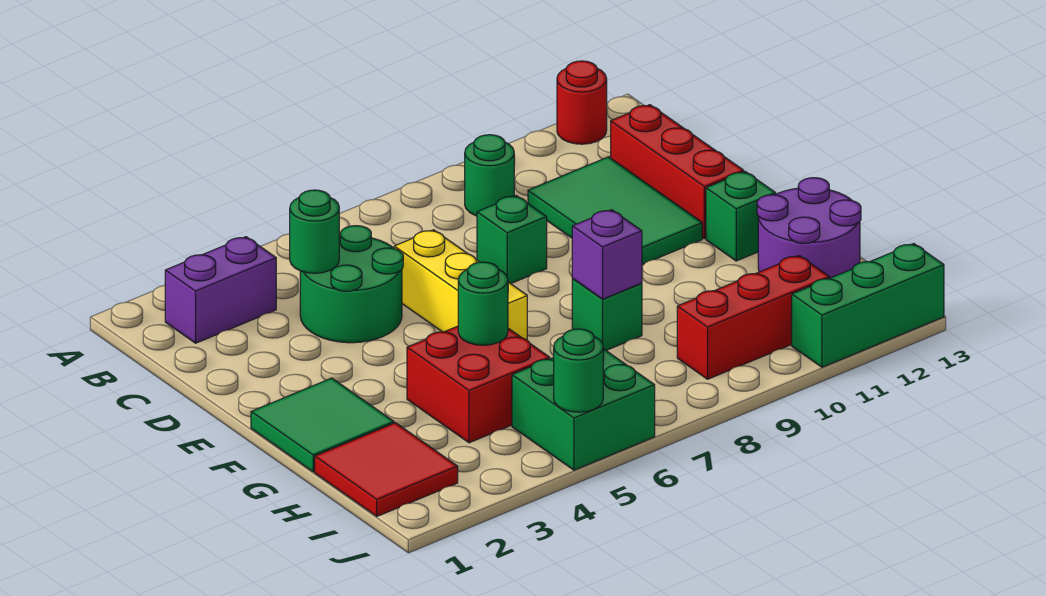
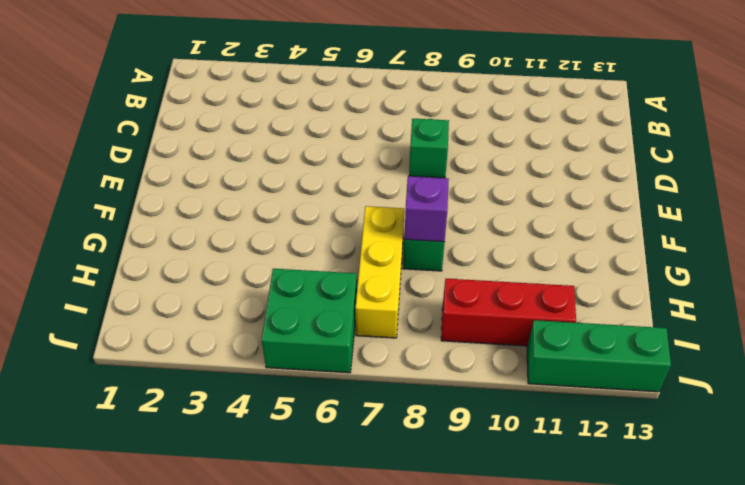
yellow 1x3 brick [355,206,404,338] -> yellow 1x3 brick moved to [394,230,527,340]
none -> red 1x1 round brick [557,61,607,144]
none -> purple 1x2 brick [165,237,276,343]
none -> green 1x1 round brick [465,135,514,216]

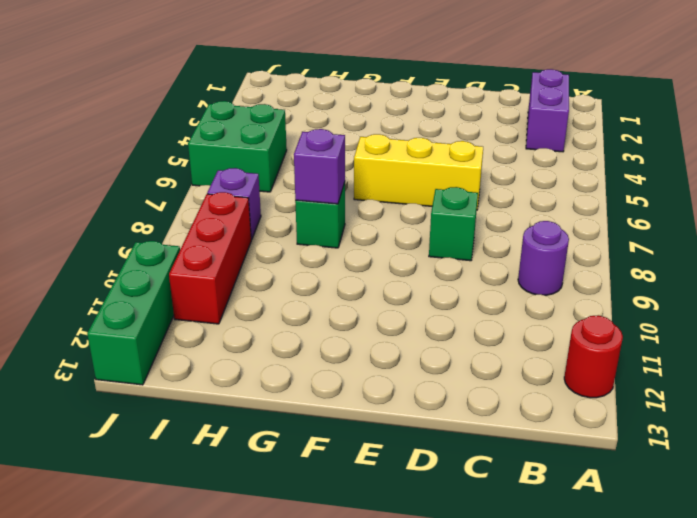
purple 1x1 round brick [518,221,569,295] -> green 1x1 round brick [465,135,514,216]
purple 1x1 brick [207,168,261,240] -> none
none -> green 2x2 round brick [300,226,403,343]
none -> green 2x3 tile [528,157,702,265]
none -> red 1x3 brick [611,105,744,239]

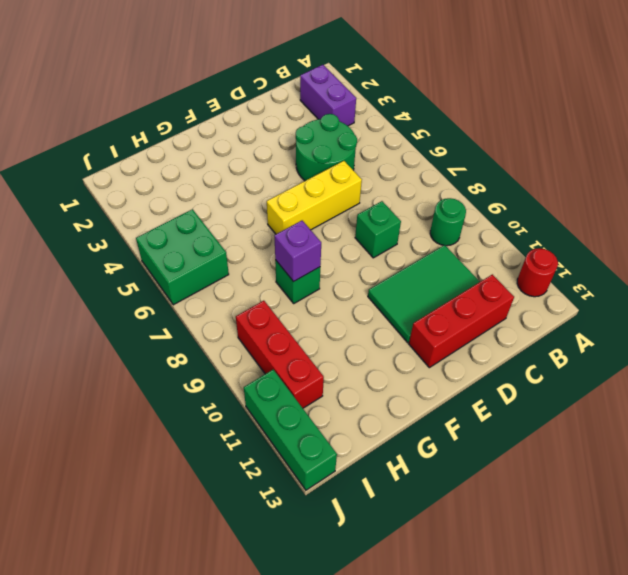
none -> green 2x2 tile [251,378,394,472]
none -> green 1x1 brick [706,172,776,261]
none -> red 2x2 brick [407,326,550,443]

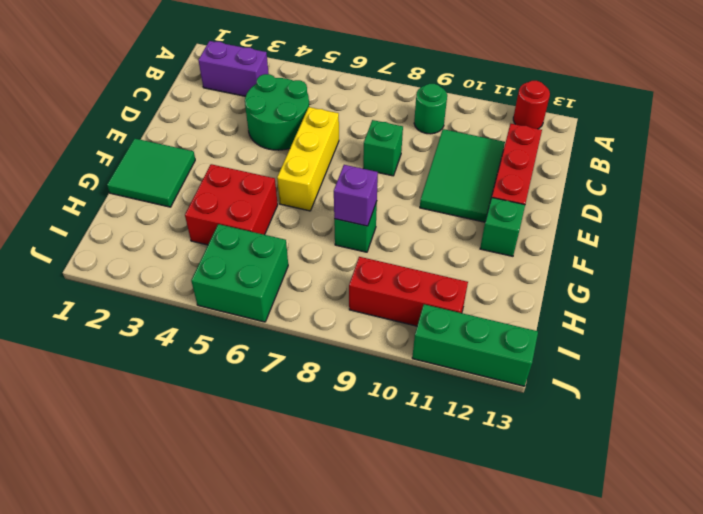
none -> purple 2x2 round brick [757,178,861,278]
none -> red 2x2 tile [315,423,458,516]
none -> green 1x1 round brick [290,190,339,273]

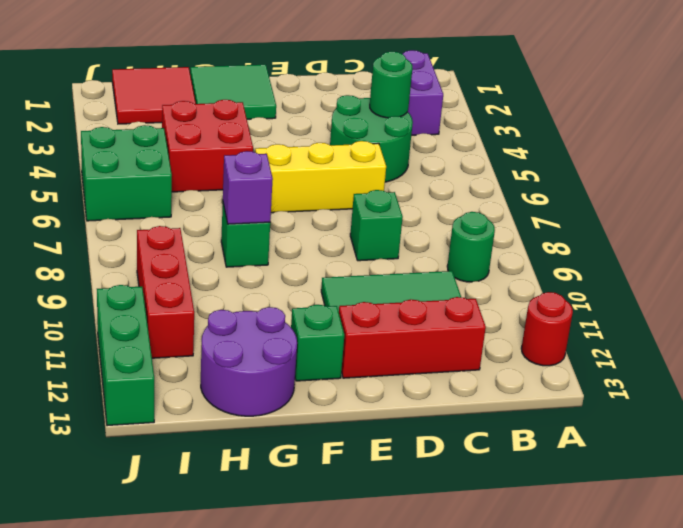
none -> green 1x1 round brick [458,262,508,345]
none -> green 1x1 round brick [554,329,603,412]

